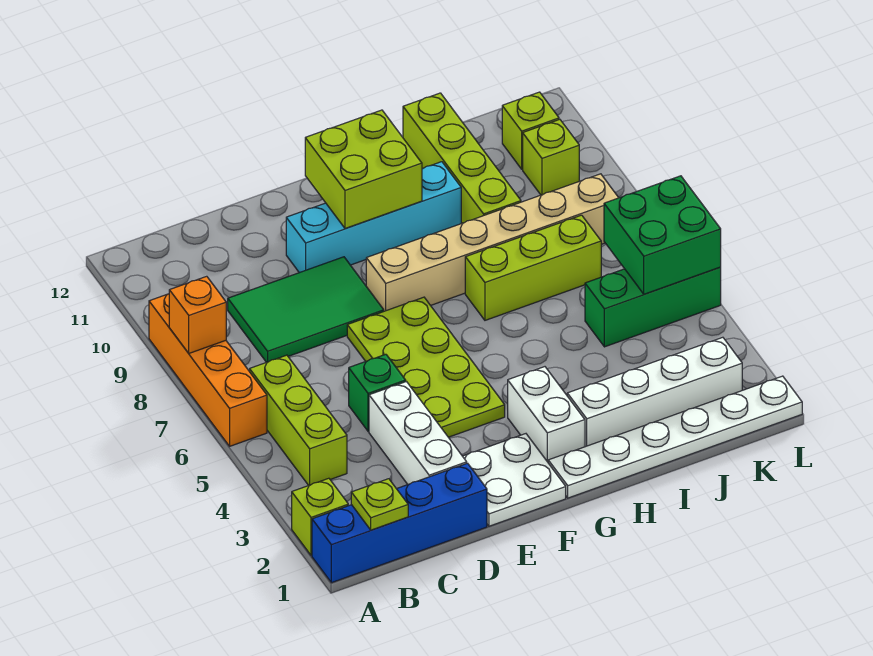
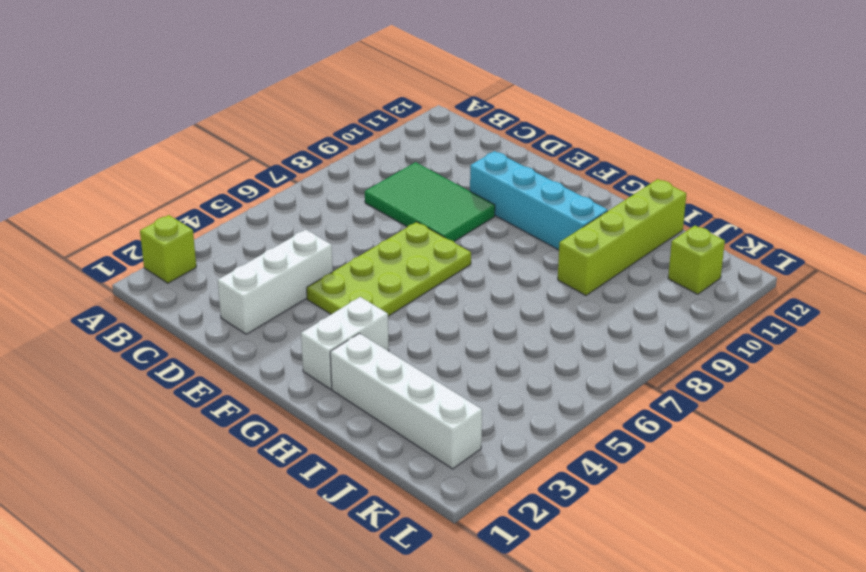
none -> blue 1x4 brick [312,463,487,583]
none -> orange 1x4 brick [149,294,267,446]
none -> lime 1x3 brick [250,355,347,485]

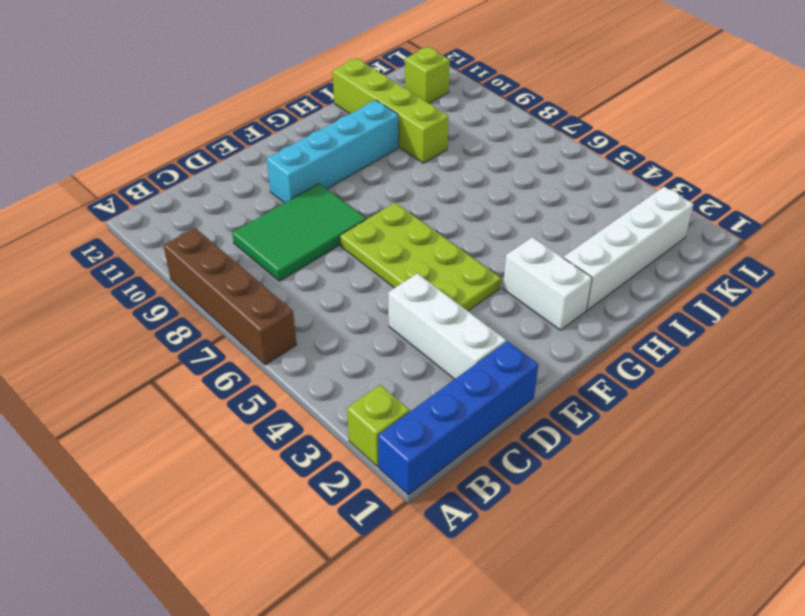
brown 1x4 brick [163,228,297,365] -> orange 1x4 brick [149,294,267,446]
none -> lime 1x3 brick [250,355,347,485]
none -> green 1x1 brick [349,354,406,431]
none -> white 2x2 plate [463,434,566,526]

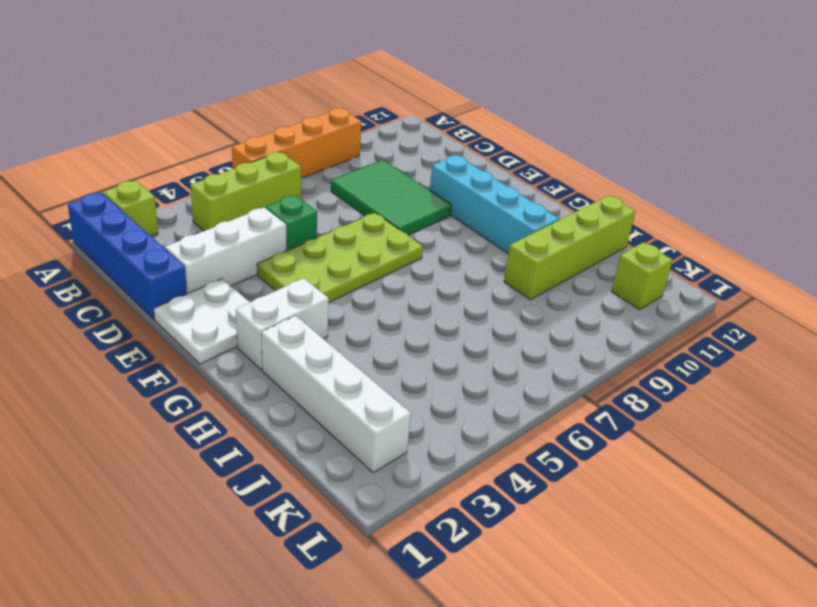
none -> tan 1x6 brick [366,174,619,311]
none -> white 1x6 plate [548,376,802,498]
none -> lime 1x3 brick [465,215,601,320]

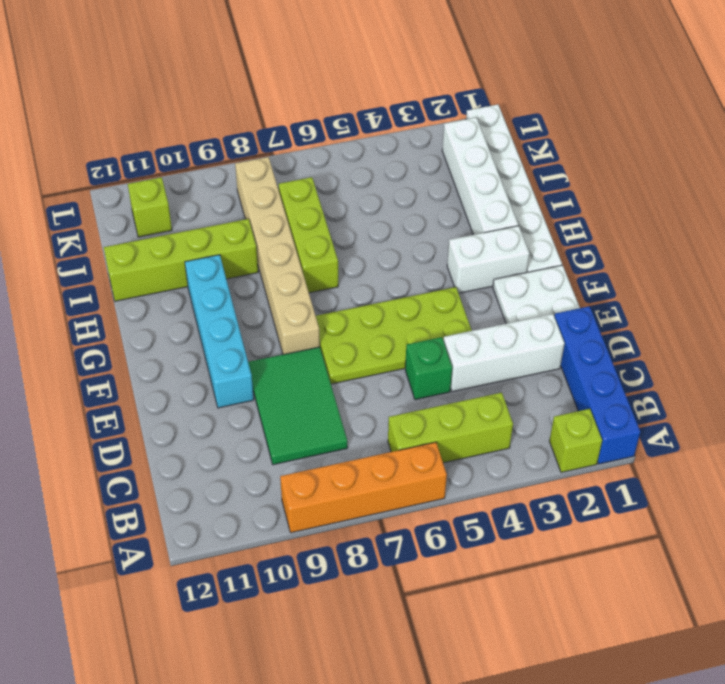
none -> green 1x3 brick [585,267,721,347]
none -> lime 1x1 brick [523,119,579,195]
none -> orange 1x1 brick [169,276,226,353]

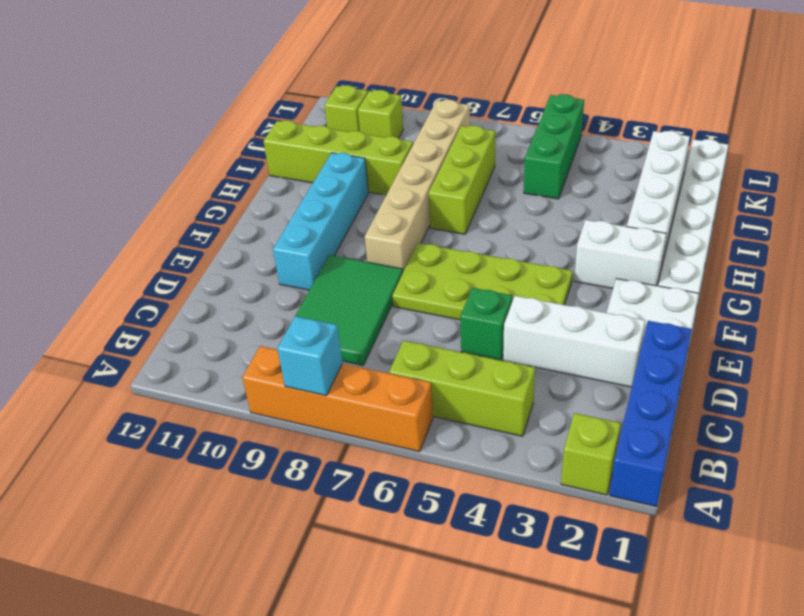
cyan 1x1 brick [277,316,343,396] -> orange 1x1 brick [169,276,226,353]
none -> lime 1x1 plate [351,479,408,530]
none -> lime 2x2 brick [305,110,422,229]
none -> green 2x2 brick [604,176,721,294]

